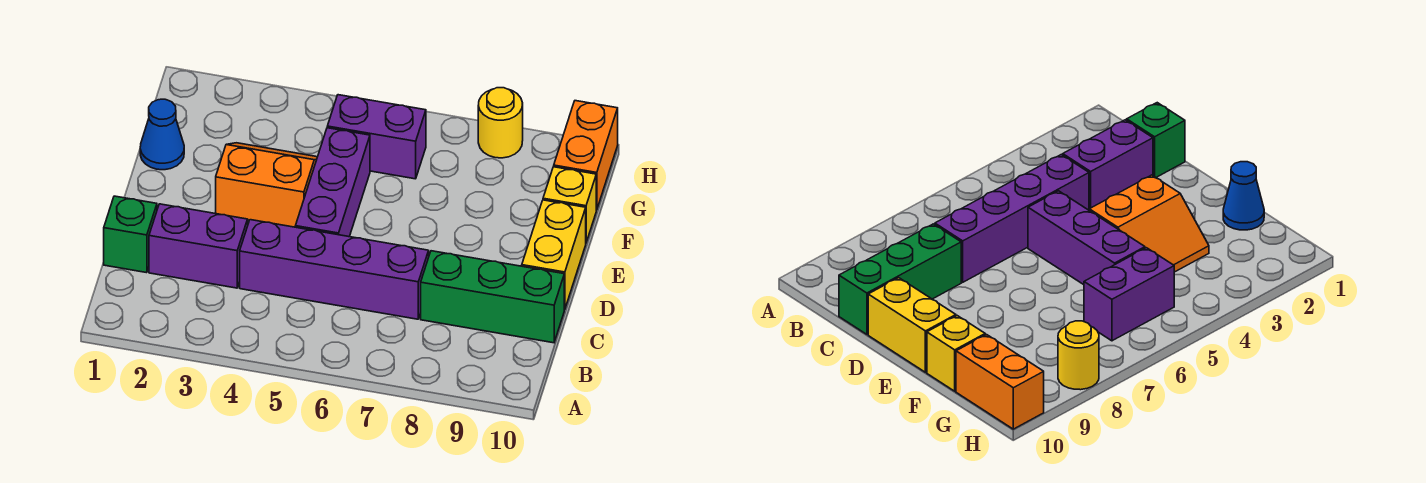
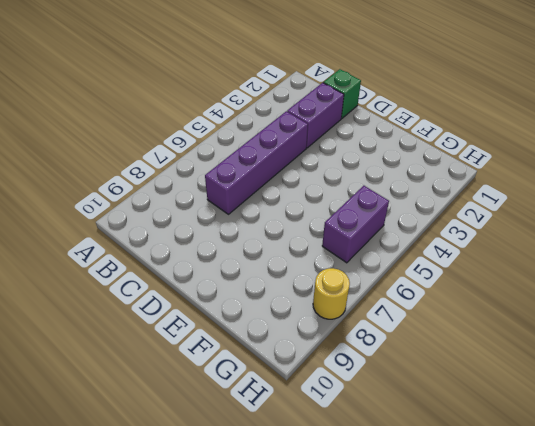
none -> green 1x3 brick [421,251,564,343]
none -> purple 1x3 brick [295,128,370,237]
none -> yellow 1x2 brick [522,200,586,310]

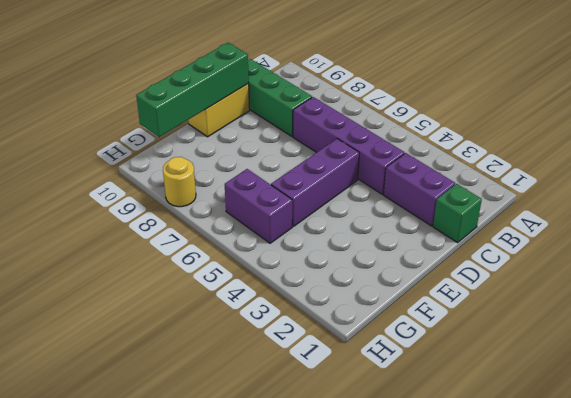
green 1x4 brick [136,43,249,137] -> none
none -> orange 2x2 slope [216,143,317,227]
none -> blue 1x1 cone [140,99,184,170]
none -> yellow 1x1 brick [543,167,596,242]

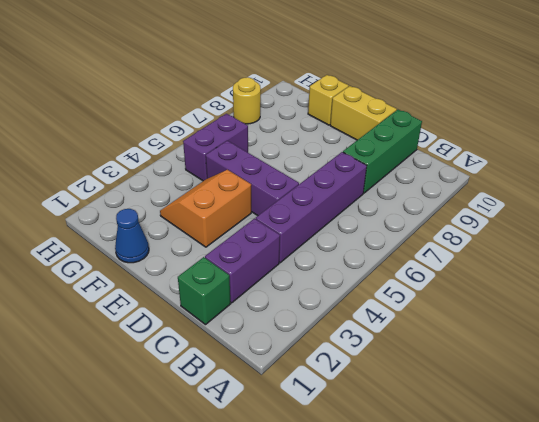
none -> orange 1x2 brick [554,101,618,210]

